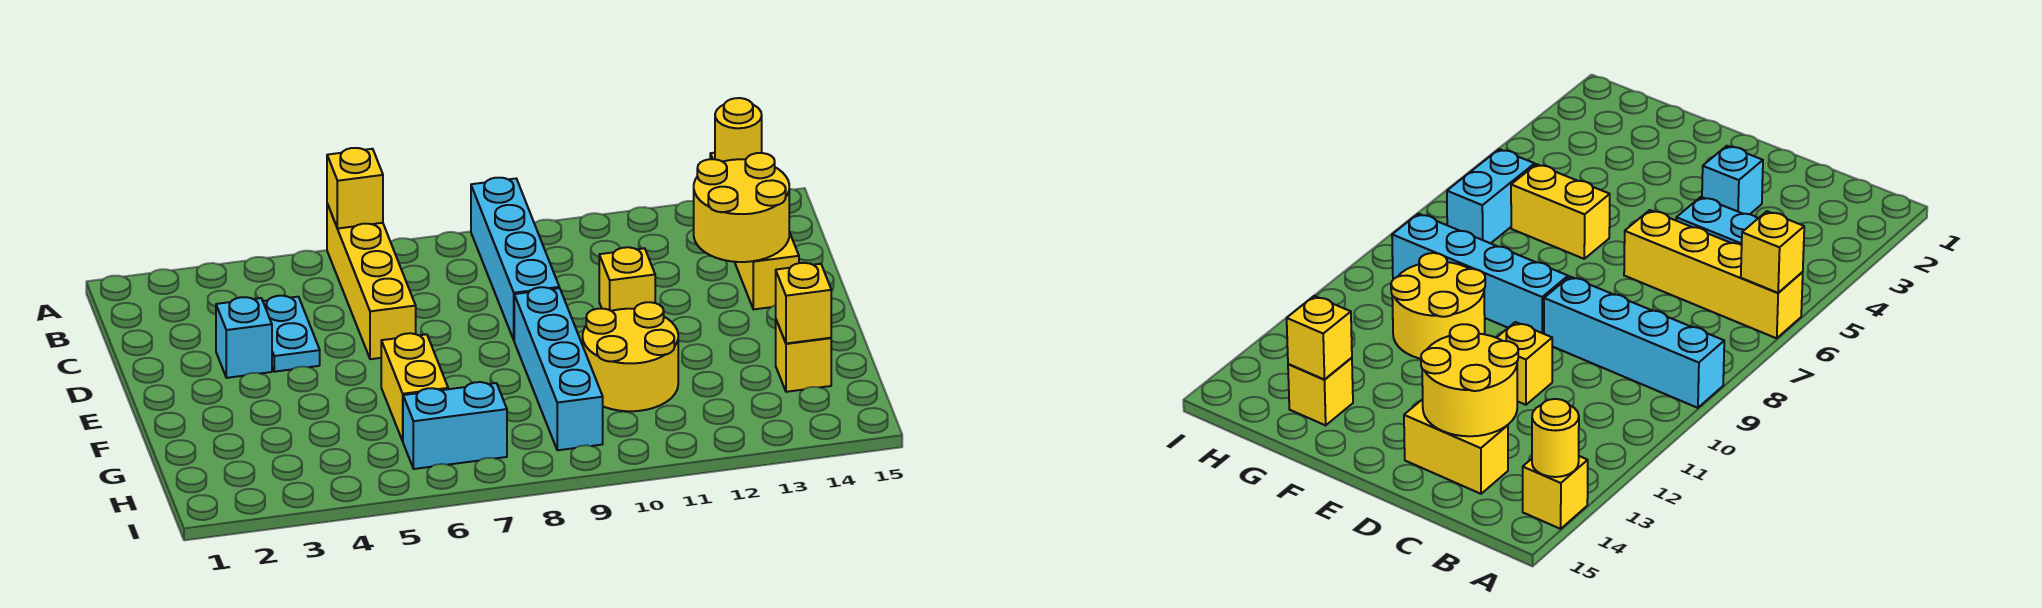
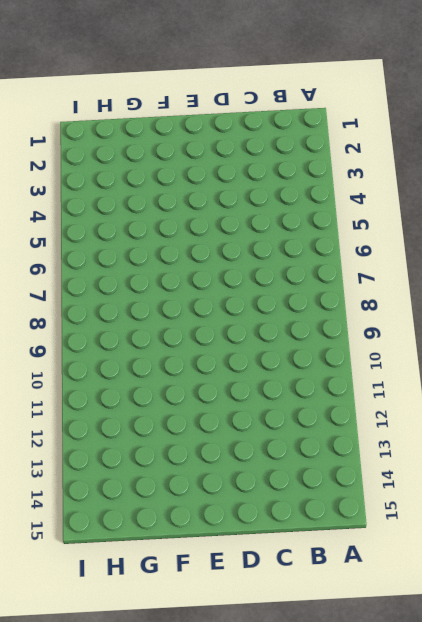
none -> yellow 1x4 brick [327,204,416,359]
none -> cyan 1x4 brick [471,178,559,340]
none -> yellow 1x1 brick [1523,456,1588,529]

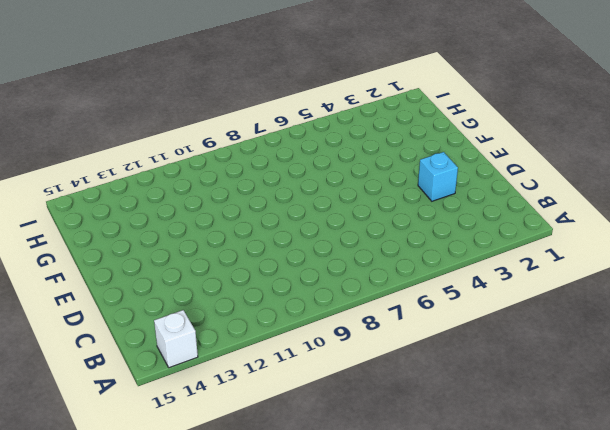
white 1x1 brick [154,310,198,368] -> yellow 1x1 brick [1523,456,1588,529]
none -> yellow 1x4 brick [327,204,416,359]
none -> cyan 1x4 brick [471,178,559,340]
none -> cyan 1x2 plate [263,296,320,372]

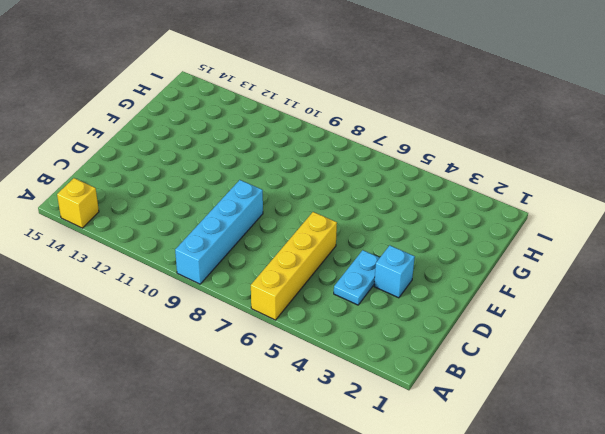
none -> yellow 1x2 brick [735,232,799,309]
none -> yellow 1x1 brick [599,247,655,311]
none -> cyan 1x4 brick [514,287,603,450]

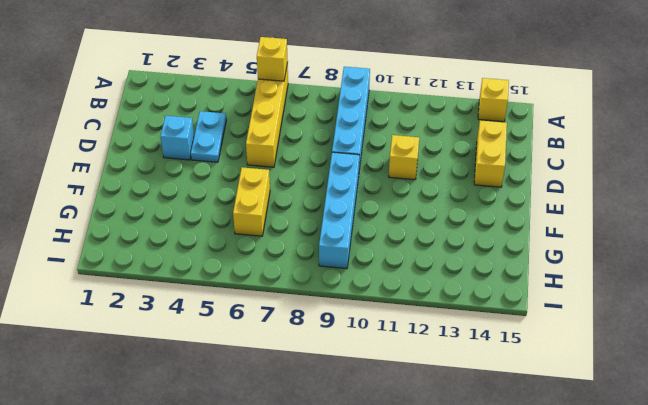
none -> yellow 2x2 round brick [583,302,678,411]
none -> yellow 1x1 brick [776,320,831,392]
none -> cyan 1x2 brick [403,382,507,469]

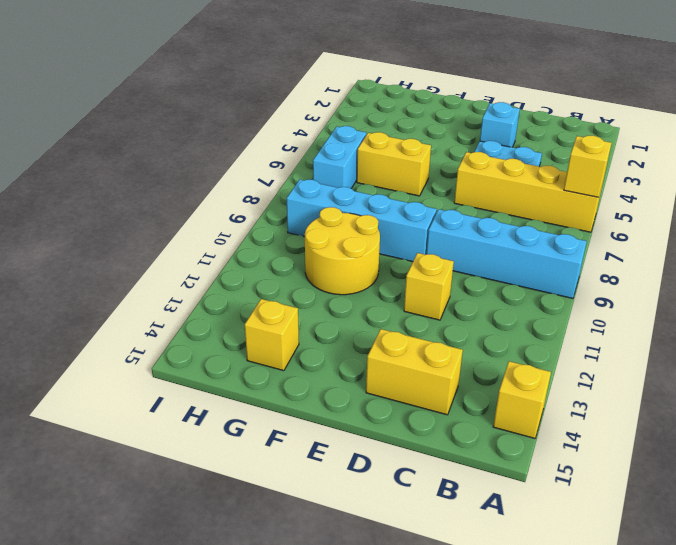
none -> yellow 1x1 round brick [715,98,762,162]
none -> yellow 2x2 round brick [694,153,789,262]
none -> yellow 1x1 brick [776,263,831,343]

